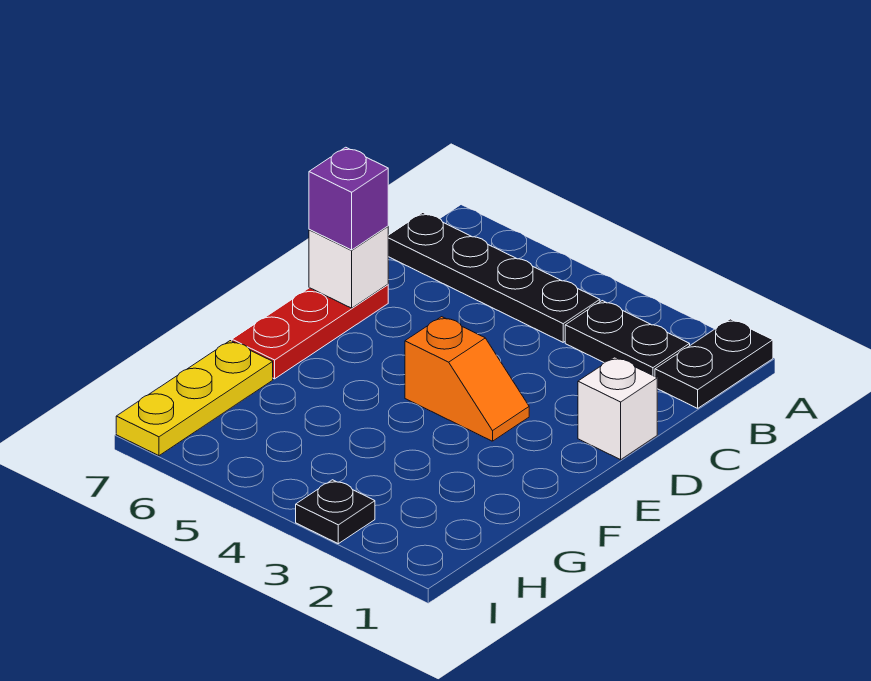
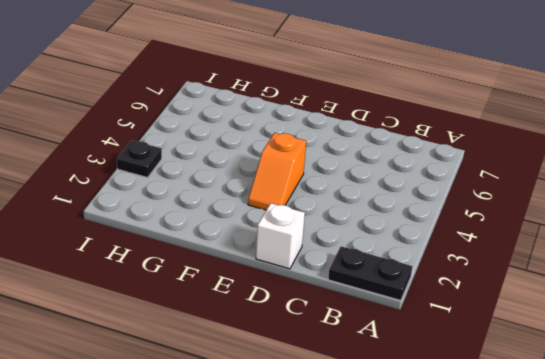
none -> black 1x2 plate [565,301,690,376]
none -> black 1x4 plate [388,213,600,342]

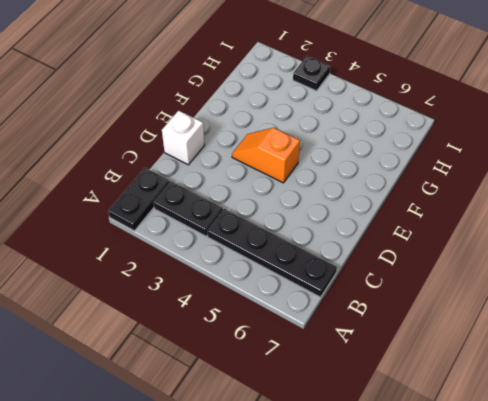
none -> red 1x3 plate [232,285,388,379]
none -> yellow 1x3 plate [116,341,273,456]

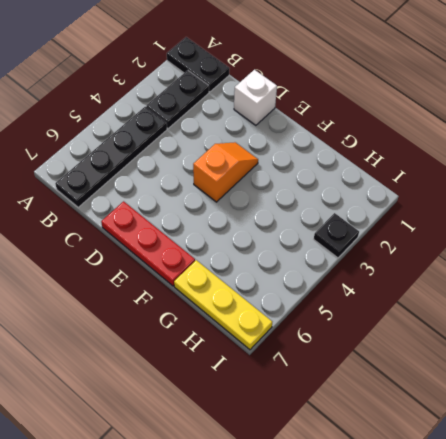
none -> white 1x1 brick [309,226,388,308]
none -> purple 1x1 brick [309,147,388,250]

